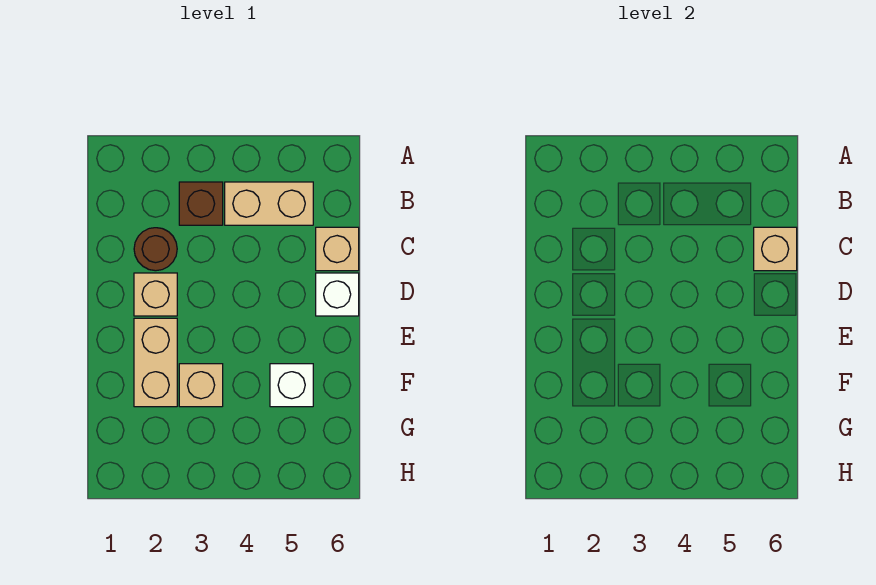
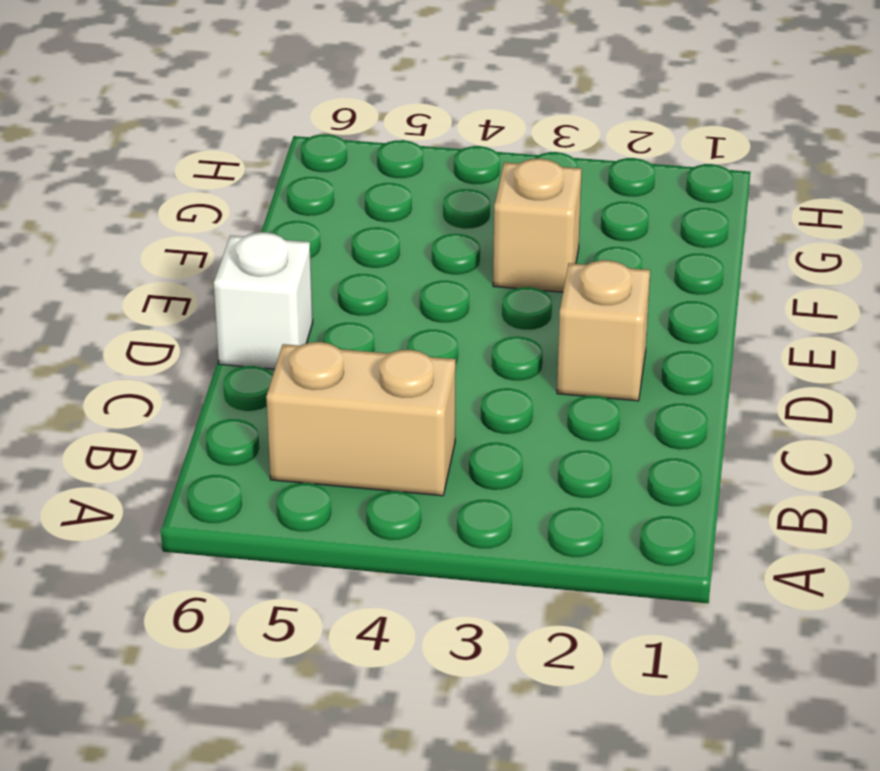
none -> brown 1x1 brick [179,182,223,225]
none -> brown 1x1 round brick [134,228,177,271]

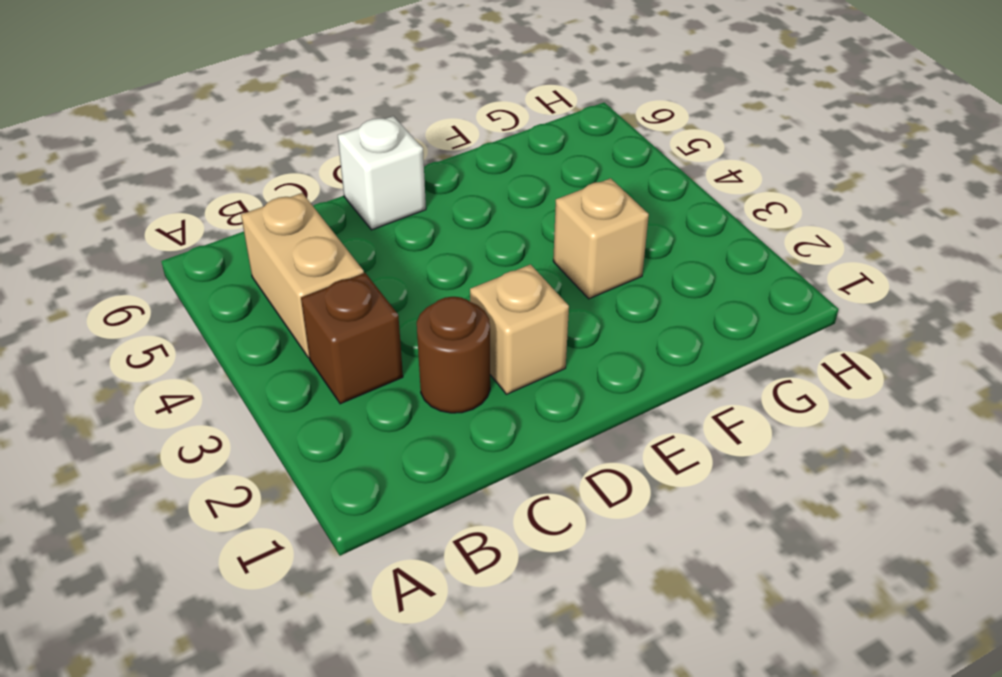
none -> tan 1x1 brick [316,227,359,271]
none -> tan 1x2 brick [134,318,177,407]

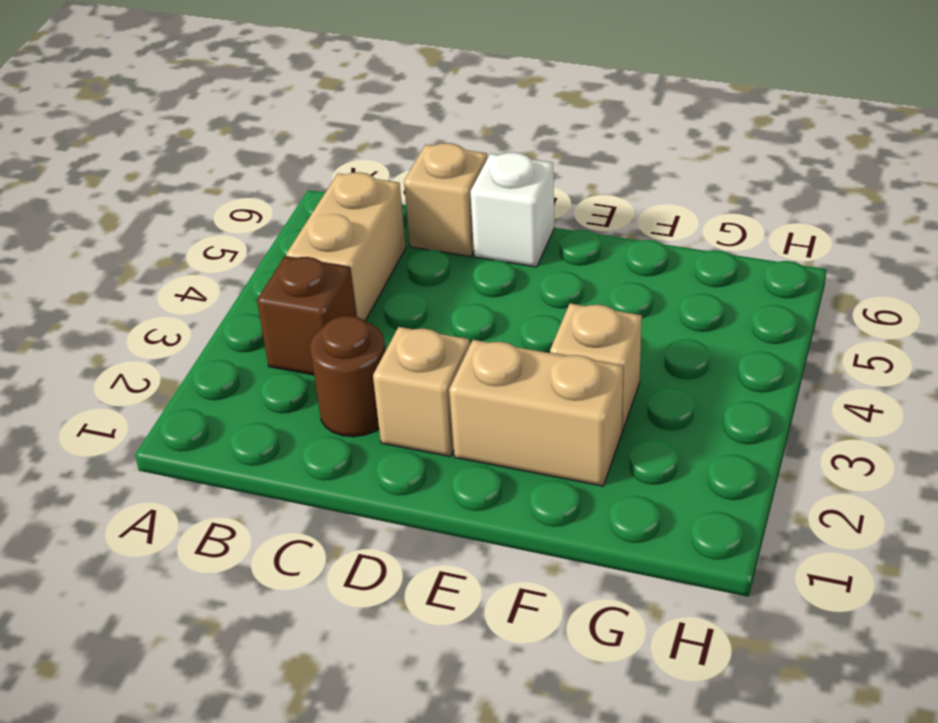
none -> white 1x1 brick [270,364,313,407]
none -> tan 1x1 brick [754,227,797,271]

